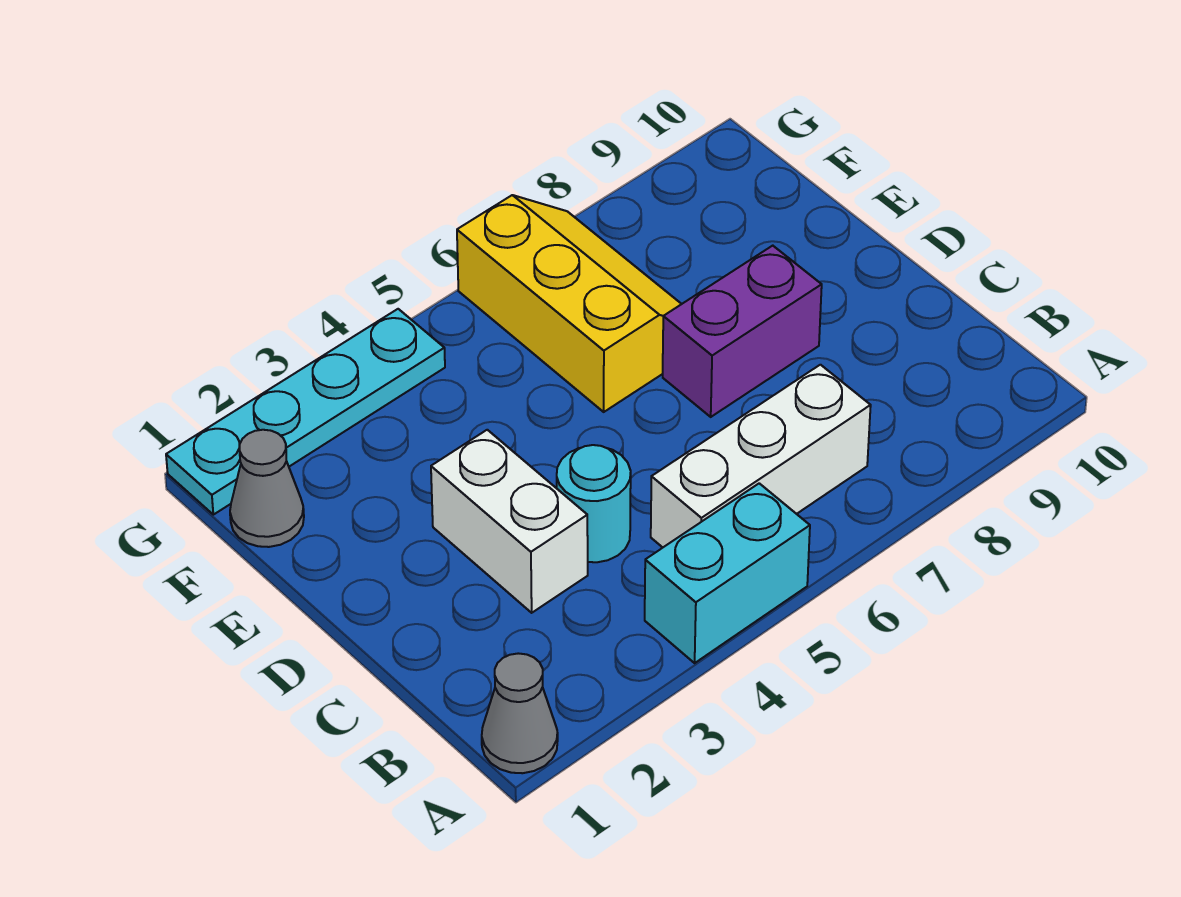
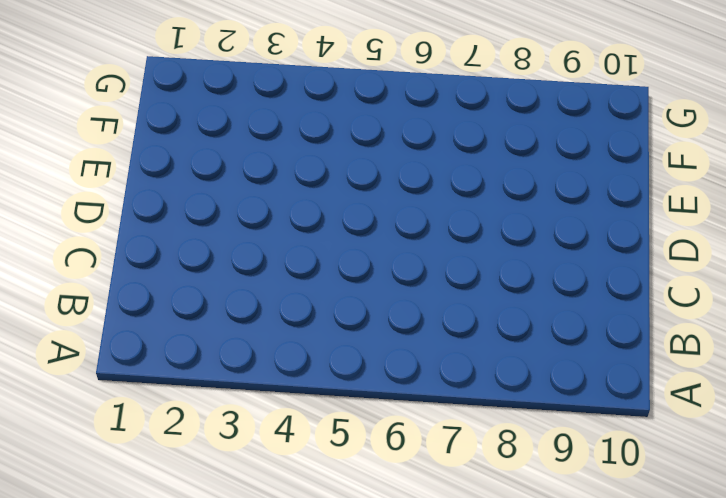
none -> grey 1x1 cone [482,653,558,773]
none -> cyan 1x2 brick [645,483,810,663]

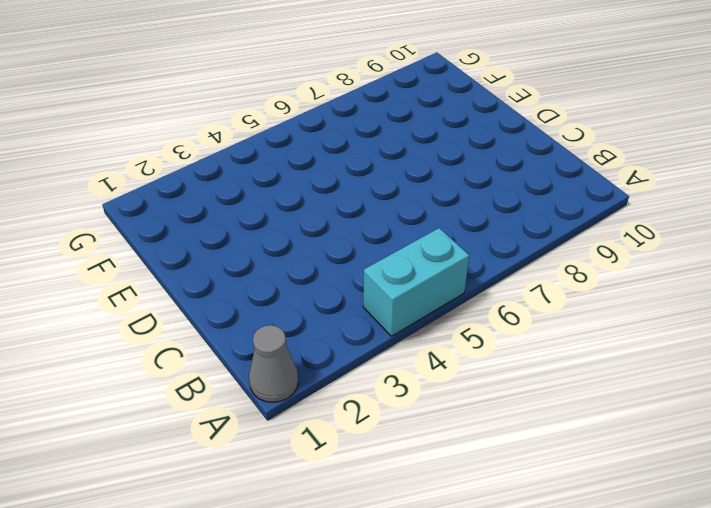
none -> white 1x3 brick [651,365,871,547]
none -> white 1x2 brick [431,430,588,613]

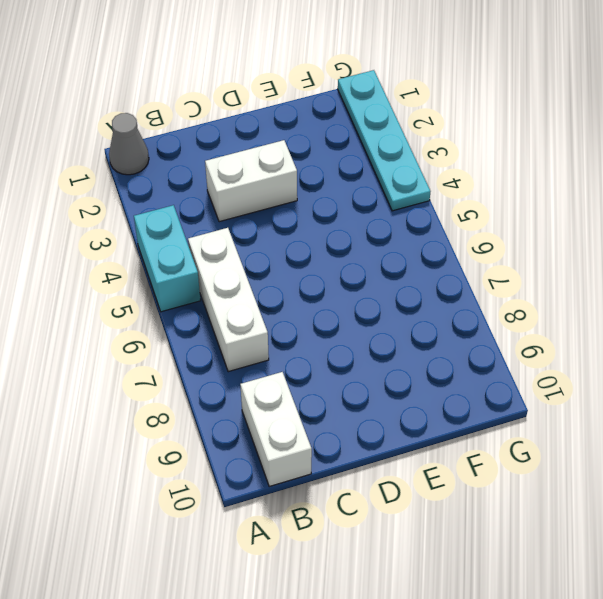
white 1x2 brick [240,372,312,487] -> none
none -> cyan 1x1 round brick [557,445,631,562]
none -> purple 1x2 brick [663,246,822,417]

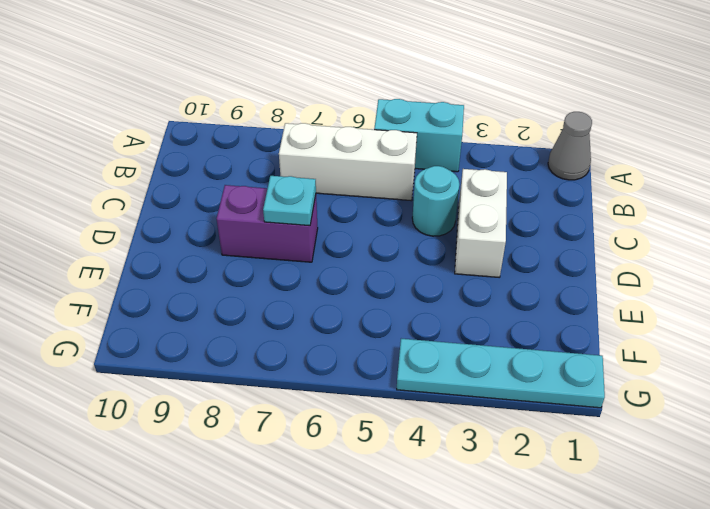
cyan 1x1 plate [263,176,316,226] -> none
none -> yellow 2x3 slope [457,195,681,412]
none -> grey 1x1 cone [230,430,304,547]

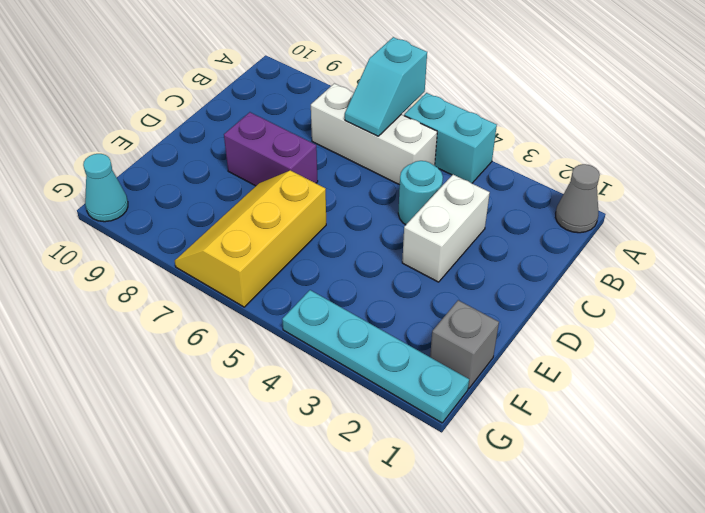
cyan 1x2 slope [345,37,427,136] -> none
grey 1x1 brick [430,300,499,388] -> grey 1x1 cone [230,430,304,547]
cyan 1x1 cone [83,154,128,222] -> none

